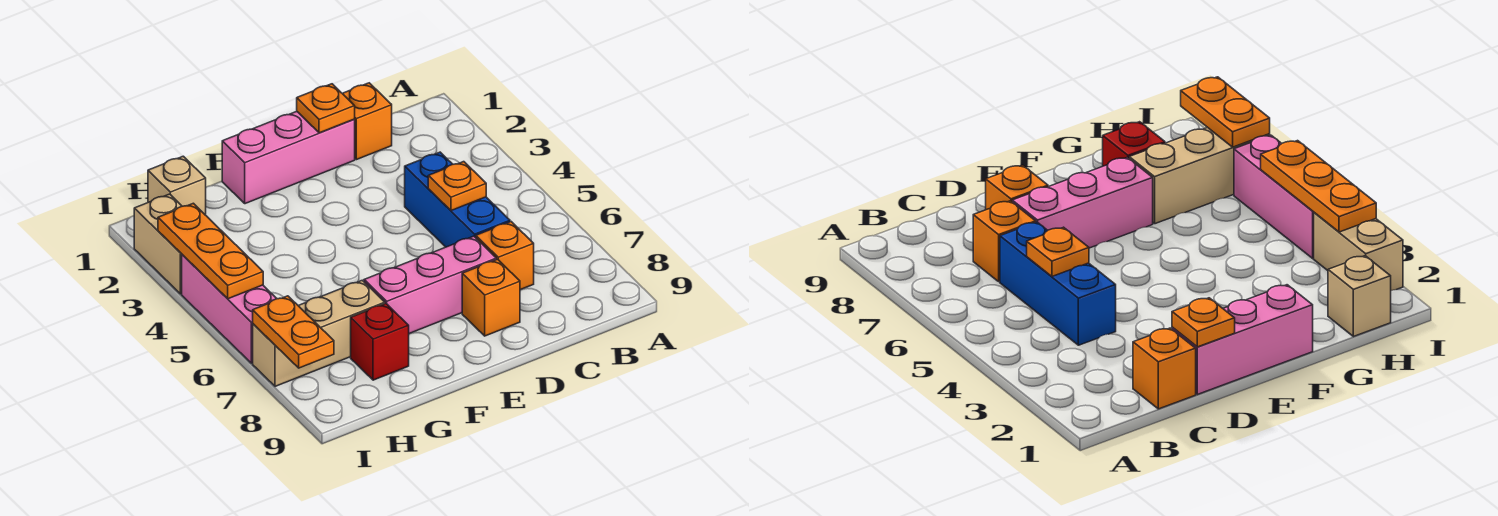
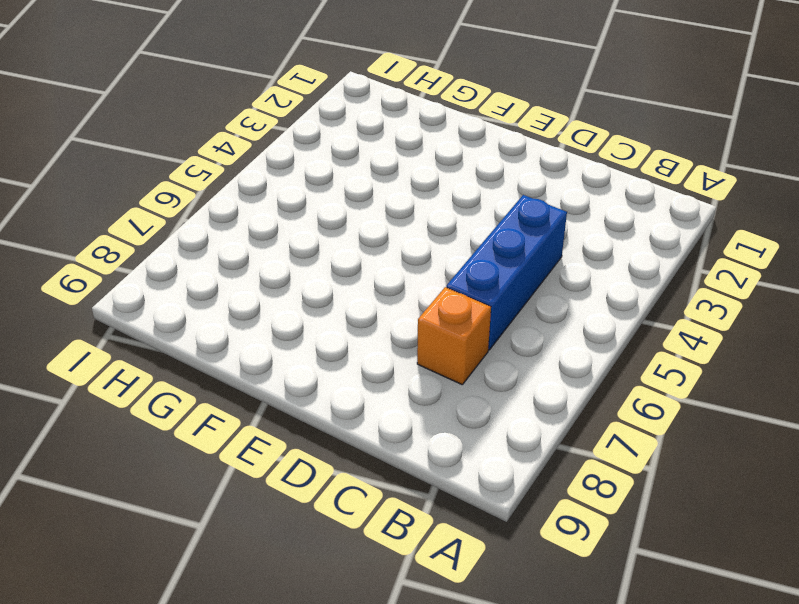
none -> orange 1x1 brick [342,83,392,160]
none -> pink 1x3 brick [222,111,355,204]
none -> pink 1x3 brick [364,236,496,334]

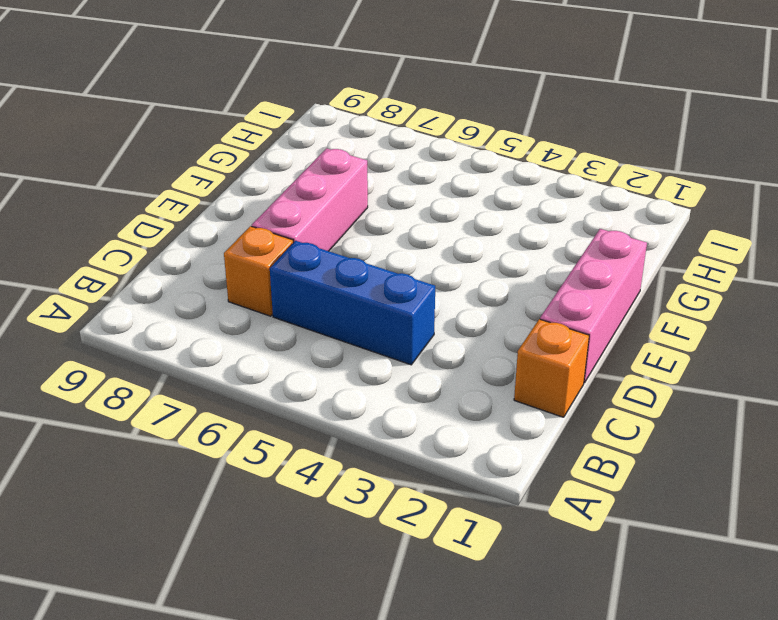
none -> orange 1x1 brick [462,259,520,336]
none -> tan 1x3 brick [253,280,385,386]
none -> red 1x1 brick [351,304,409,380]

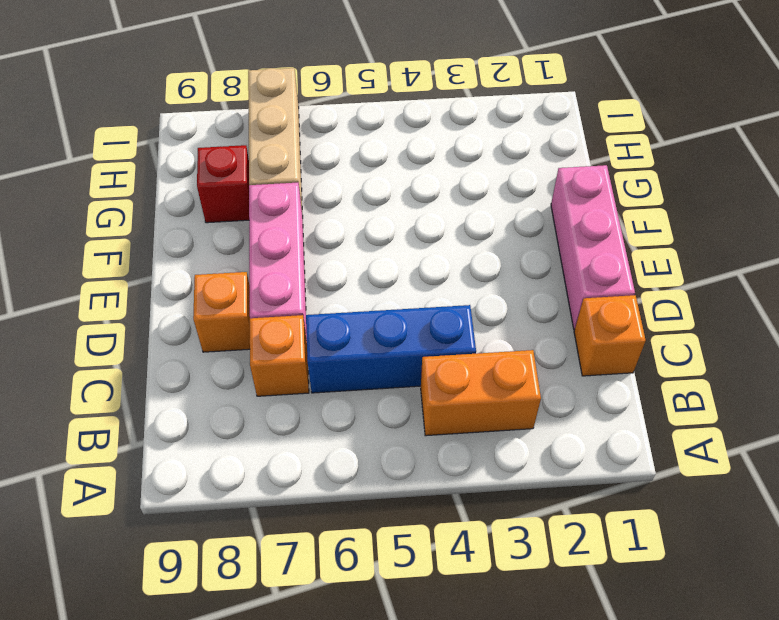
orange 1x2 brick [421,350,541,436] -> none
none -> tan 1x1 brick [148,156,206,215]
none -> tan 1x2 brick [134,194,182,294]
none -> pink 1x3 brick [182,255,277,363]

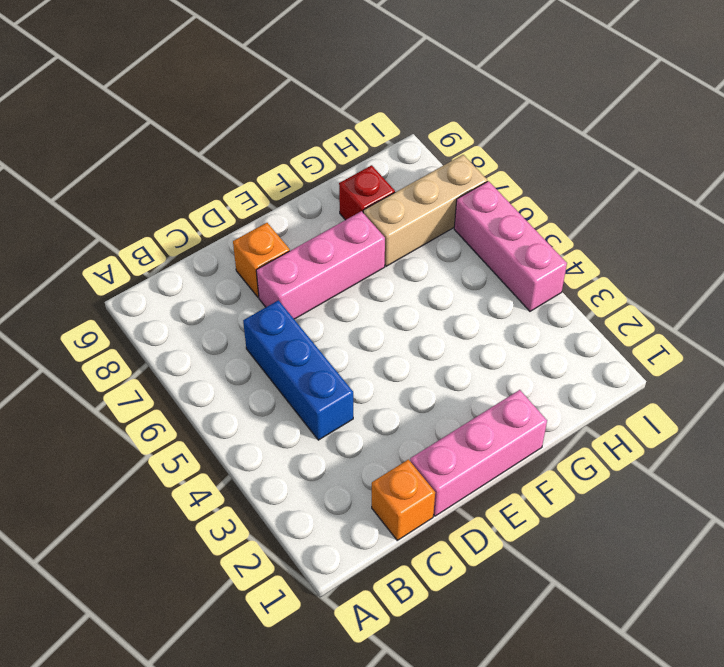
none -> orange 1x1 brick [476,222,534,290]
none -> tan 1x1 brick [148,156,206,215]
none -> tan 1x2 brick [134,194,182,294]

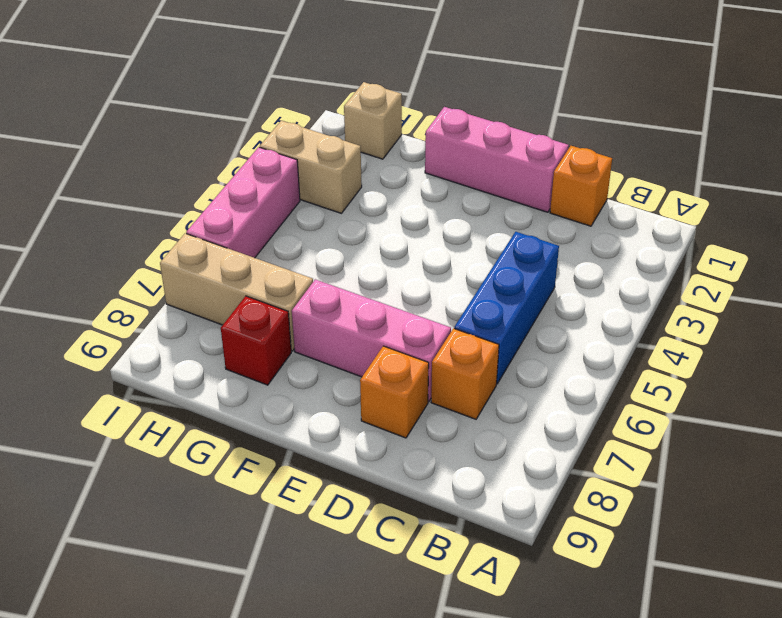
tan 1x2 brick [260,121,362,213] -> tan 1x2 brick turned to [134,194,182,294]
none -> orange 1x1 plate [428,162,486,211]
none -> orange 1x1 plate [297,84,355,133]
none -> orange 1x3 plate [158,203,263,299]

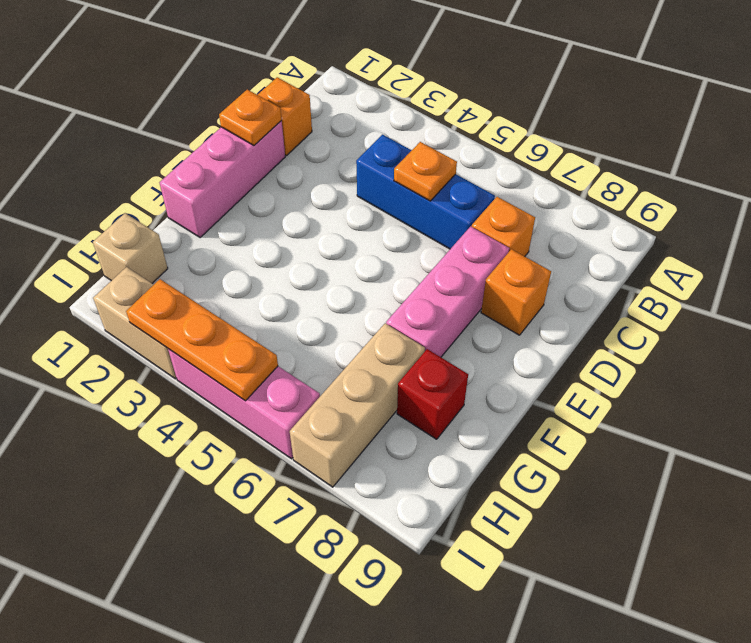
none -> orange 1x2 plate [253,296,334,368]

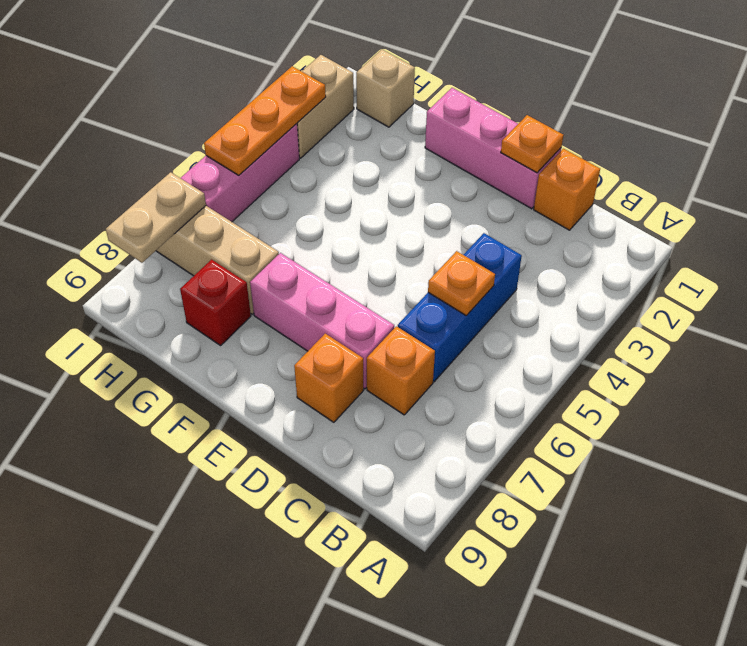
tan 1x2 plate [106,172,206,263] -> orange 1x2 plate [253,296,334,368]

